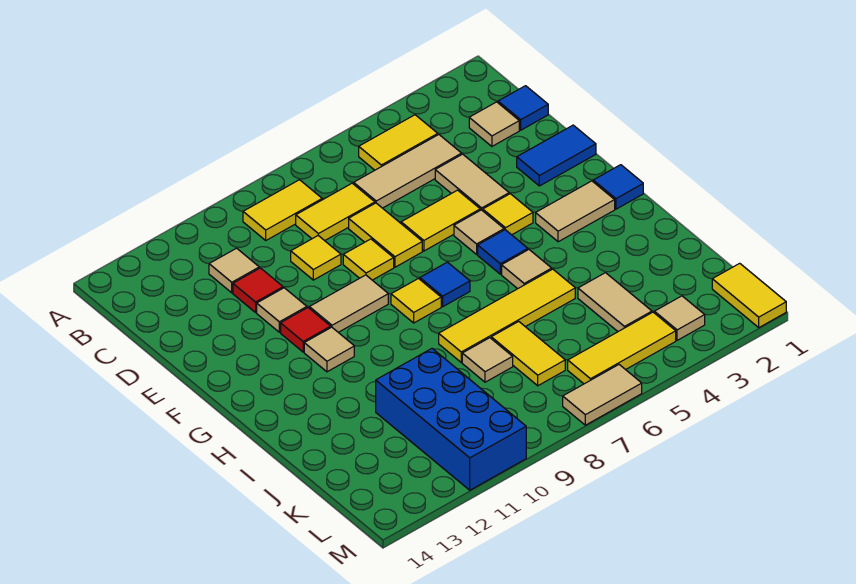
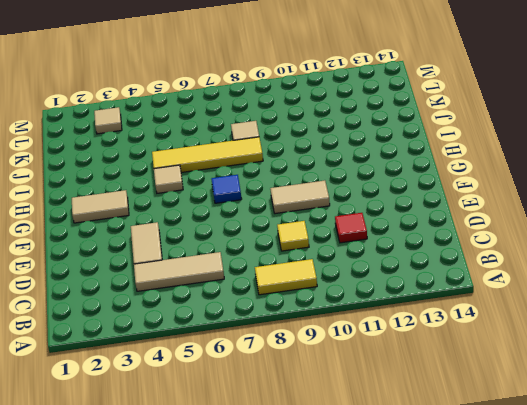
none -> yellow 1x2 tile [359,115,438,170]
none -> blue 1x1 tile [498,86,548,130]
none -> tan 1x1 tile [469,102,519,146]
none -> yellow 1x2 tile [296,183,375,241]

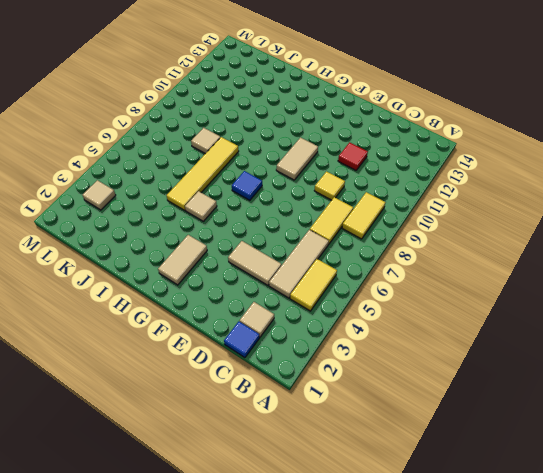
none -> tan 1x1 tile [209,248,259,293]
none -> yellow 1x2 tile [349,203,422,267]
none -> blue 1x2 tile [517,125,596,186]
none -> yellow 1x2 tile [401,190,480,251]

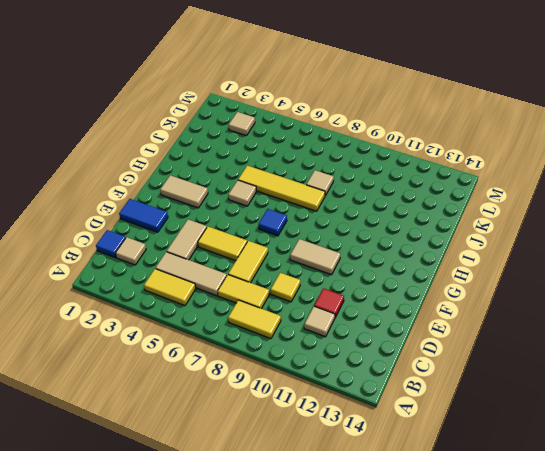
none -> yellow 1x1 tile [343,239,394,280]
none -> tan 1x1 tile [257,288,307,332]
none -> yellow 1x1 tile [483,194,533,235]
none -> tan 1x1 tile [454,210,504,254]

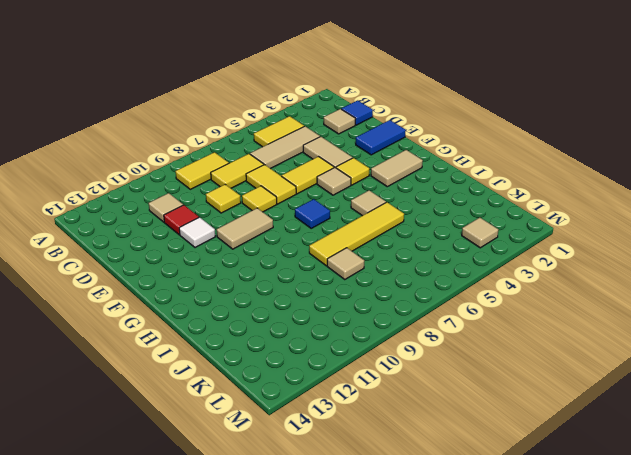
white 1x1 tile [179,217,215,248] -> tan 1x1 tile [257,288,307,332]
none -> red 1x1 tile [281,308,331,352]
none -> blue 1x1 tile [593,165,643,209]
none -> blue 1x1 tile [478,230,528,274]
none -> yellow 1x1 tile [391,279,441,323]

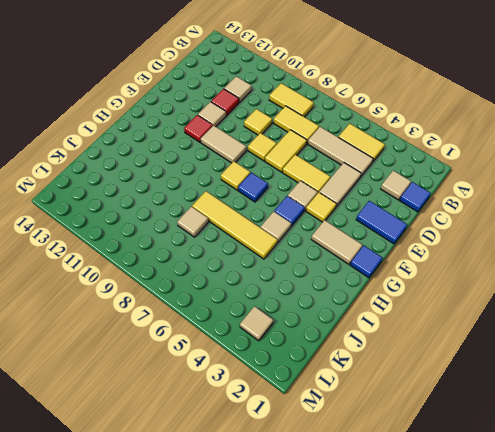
none -> tan 1x1 tile [304,327,354,372]
none -> tan 1x2 tile [578,273,652,331]
none -> yellow 1x2 tile [491,321,565,386]
none -> blue 2x4 brick [376,349,526,490]

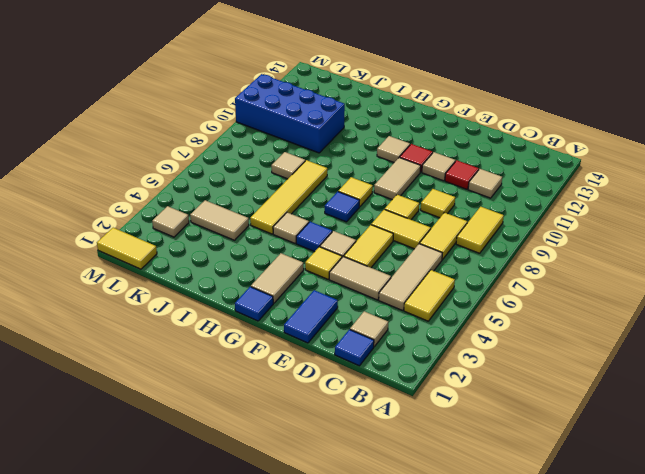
none -> yellow 1x2 tile [491,321,565,386]
none -> yellow 1x3 tile [568,312,676,384]
none -> tan 1x2 tile [563,365,642,425]

